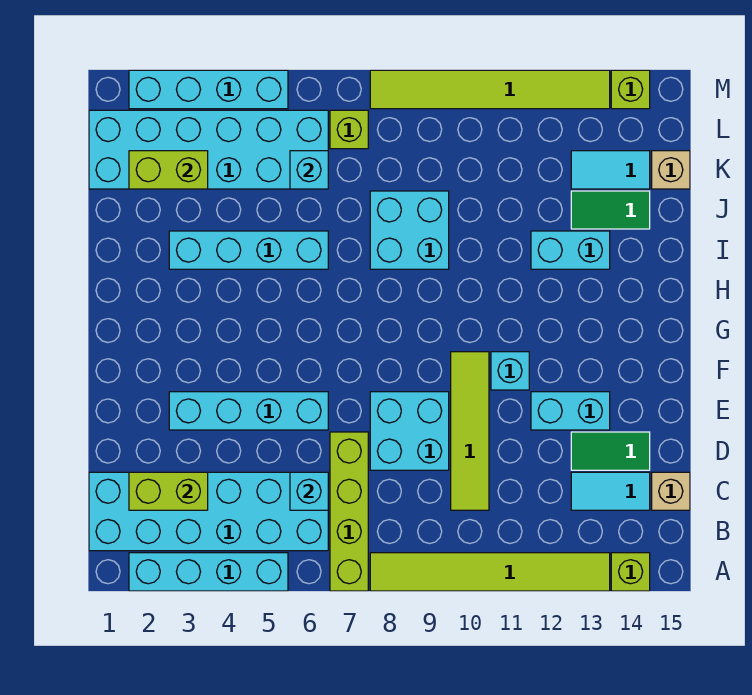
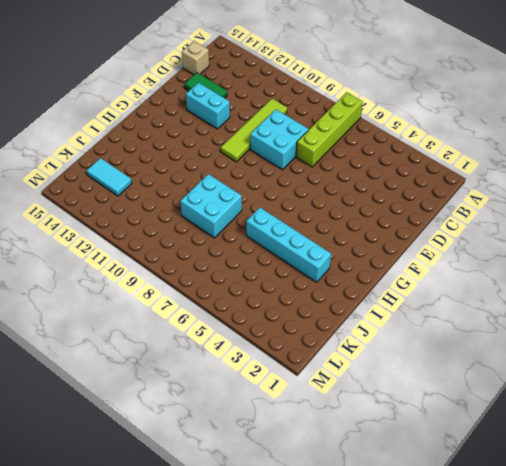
none -> cyan 1x4 brick [129,553,288,591]
none -> lime 1x6 tile [370,553,610,591]
none -> lime 1x1 brick [611,553,650,591]

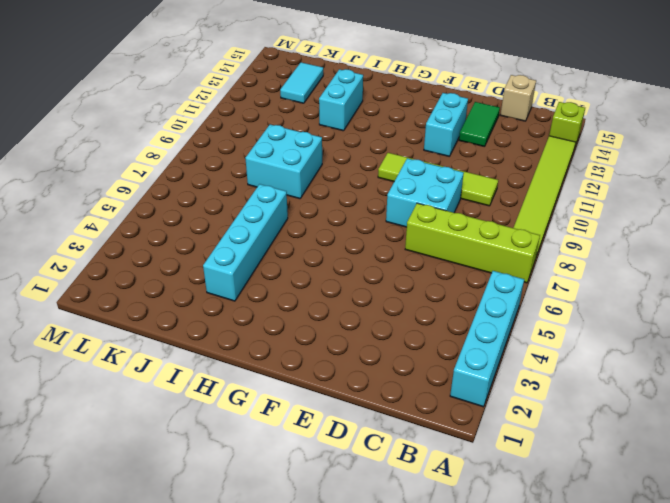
none -> cyan 2x6 brick [89,472,328,551]
none -> cyan 1x2 tile [571,472,650,510]
none -> cyan 1x4 brick [169,392,328,430]

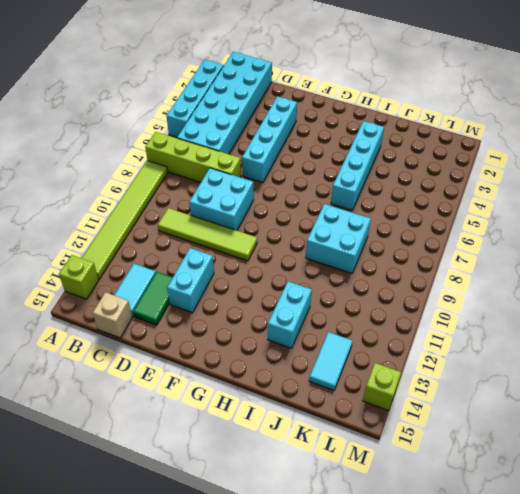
none -> cyan 1x1 brick [491,352,529,390]
none -> green 1x2 tile [571,191,650,229]
none -> cyan 2x6 brick [89,110,328,189]

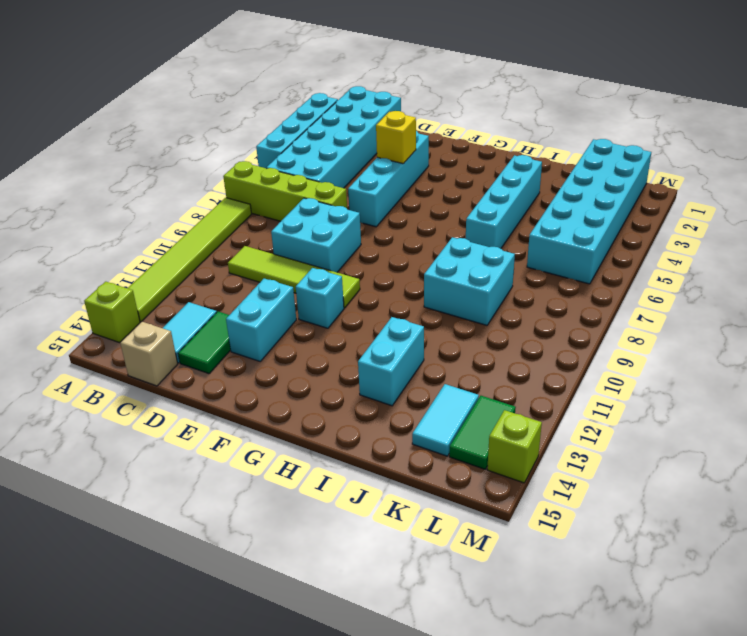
yellow 1x1 brick [376,111,416,164] -> none
green 1x2 tile [449,396,516,469] -> green 1x2 tile moved to [571,191,650,229]
none -> tan 1x1 brick [652,151,690,189]
none -> lime 1x1 brick [330,110,368,149]
none -> cyan 1x4 brick [129,70,288,109]

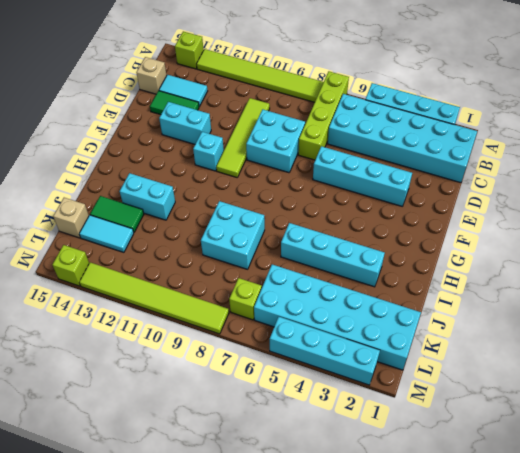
none -> lime 1x2 brick [129,472,208,510]
none -> cyan 1x1 brick [290,472,328,510]
none -> lime 1x2 brick [129,151,208,189]

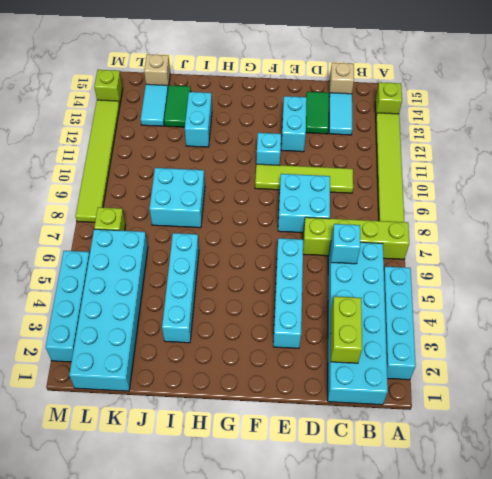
none -> lime 1x2 brick [129,151,208,189]
none -> cyan 1x1 brick [290,151,328,189]

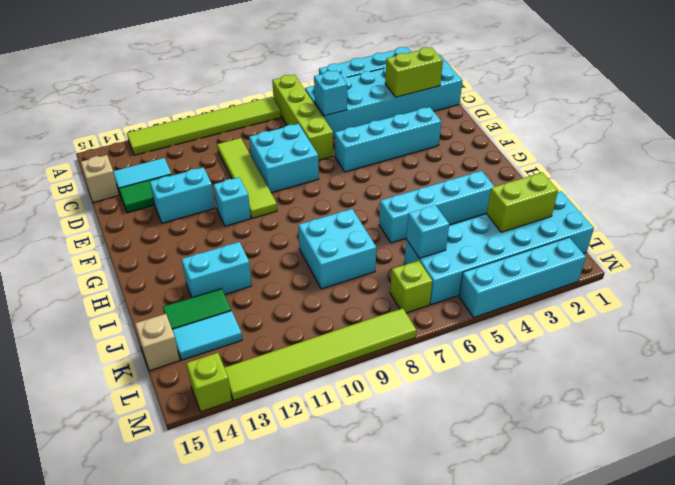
none -> lime 1x1 brick [611,553,650,591]

